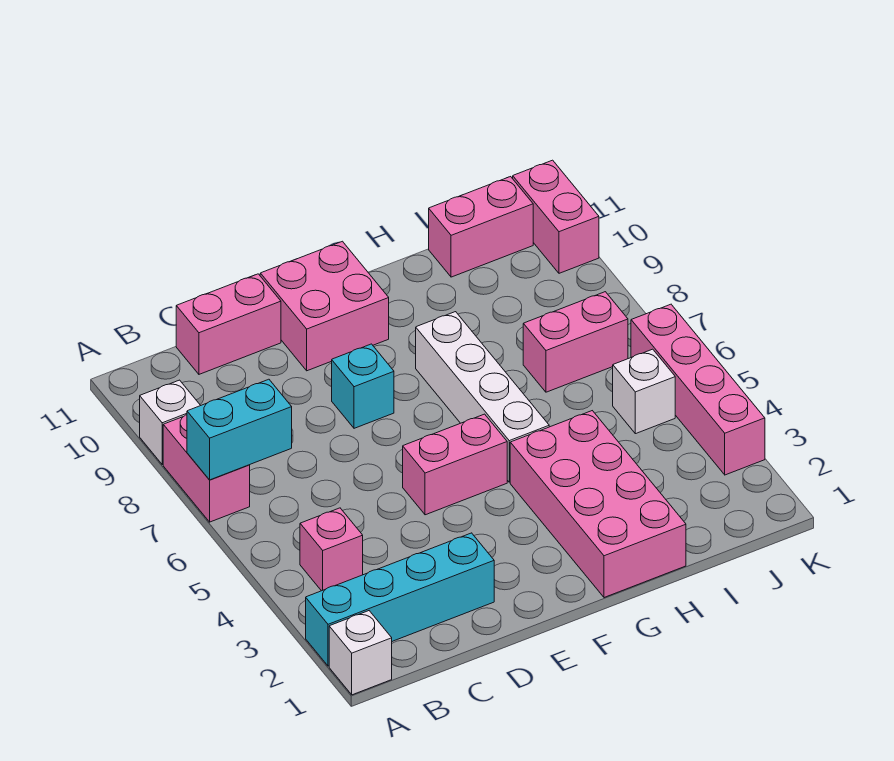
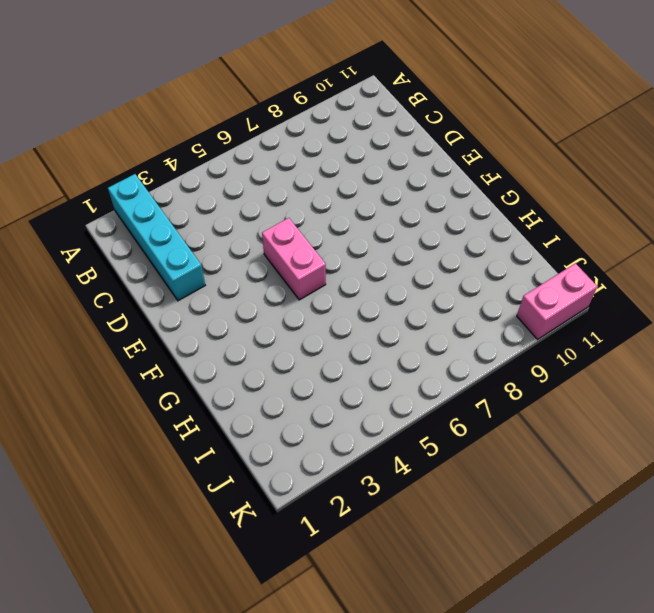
none -> white 1x1 brick [329,611,392,695]
none -> pink 1x2 brick [163,415,250,522]
none -> white 1x1 brick [140,380,201,464]

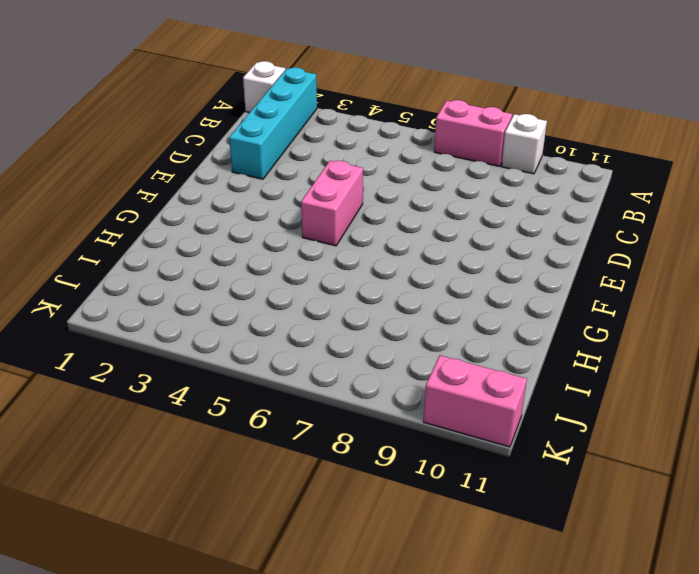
none -> pink 1x1 brick [300,508,363,591]
none -> pink 1x2 brick [176,274,281,374]
none -> cyan 1x1 brick [332,344,394,428]

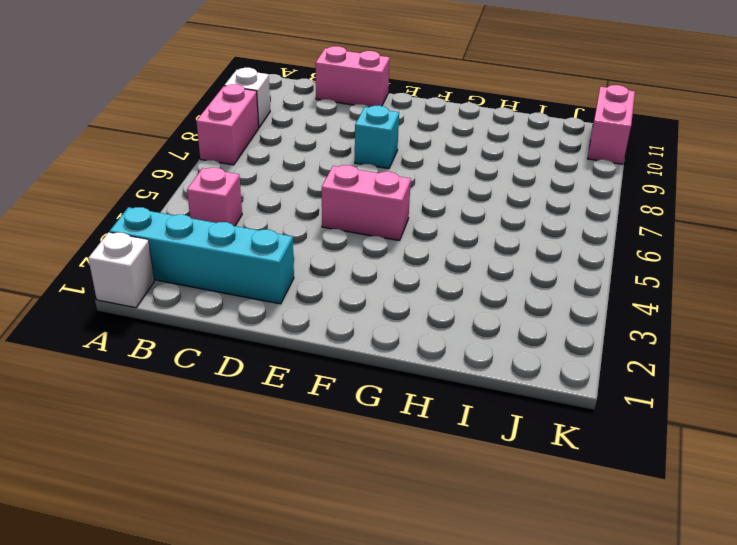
none -> pink 2x2 brick [260,241,389,371]
none -> pink 2x4 brick [510,411,686,598]
none -> white 1x4 brick [416,312,549,482]

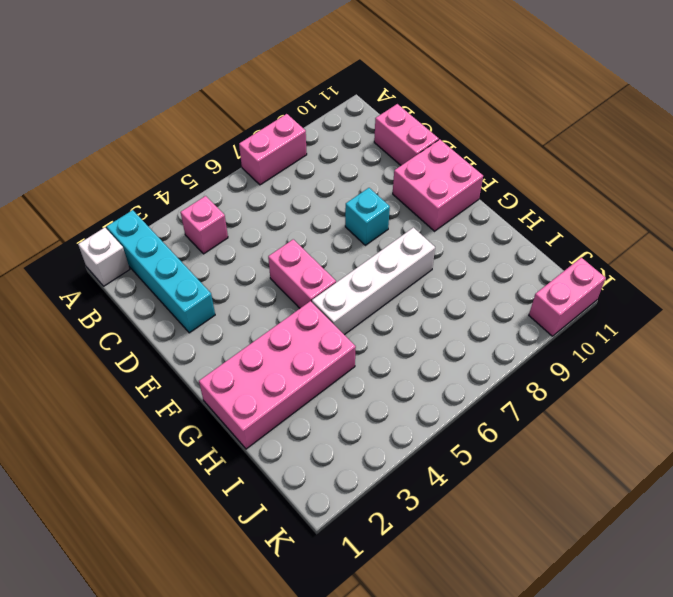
none -> white 1x1 brick [140,380,201,464]
none -> pink 1x2 brick [523,292,628,392]
none -> pink 1x2 brick [429,177,533,277]

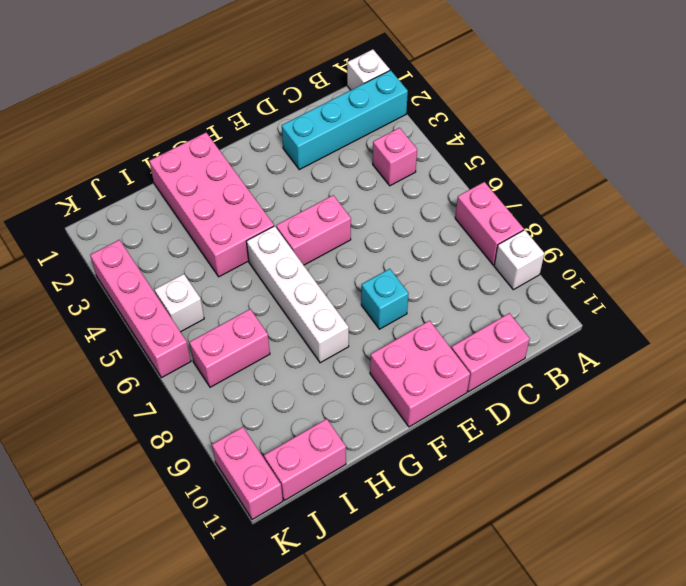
none -> cyan 1x2 brick [187,379,292,480]

